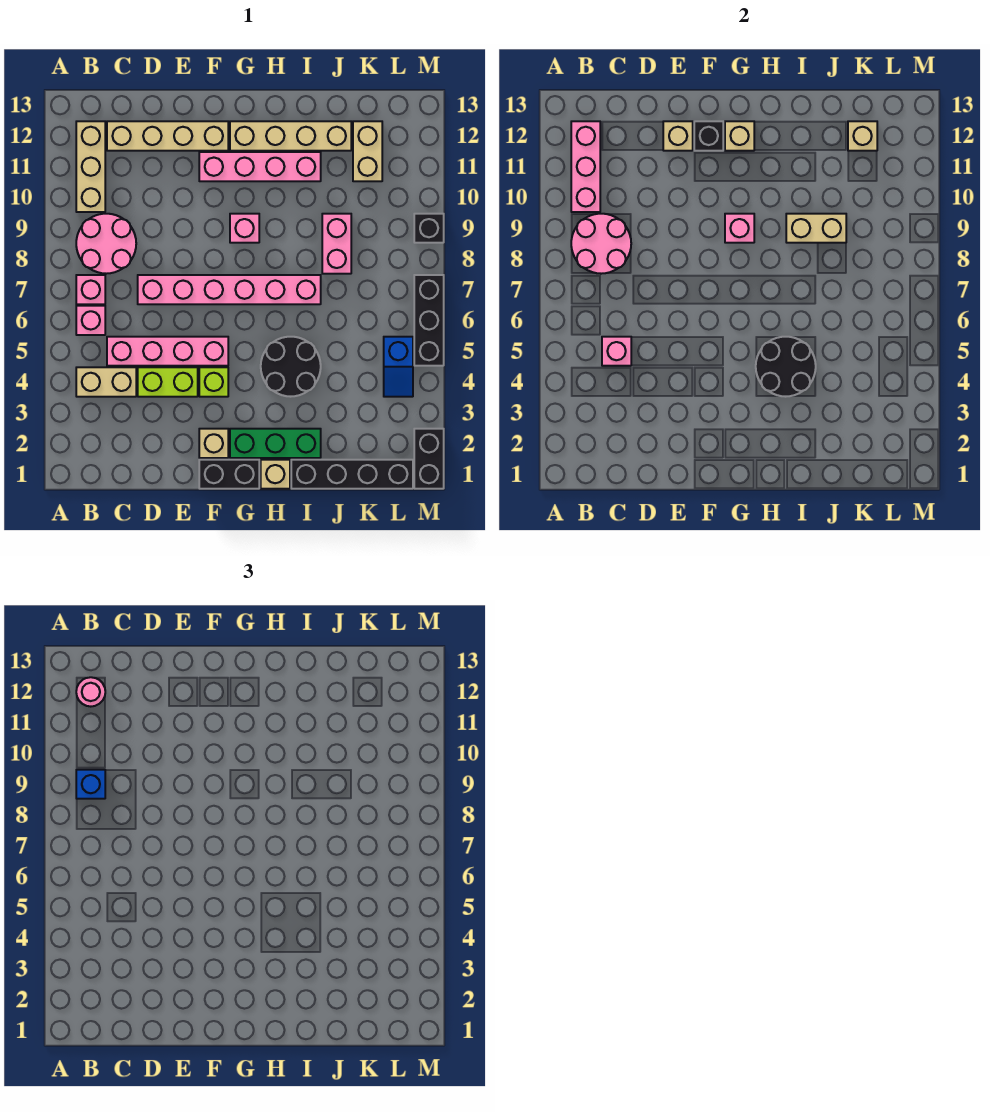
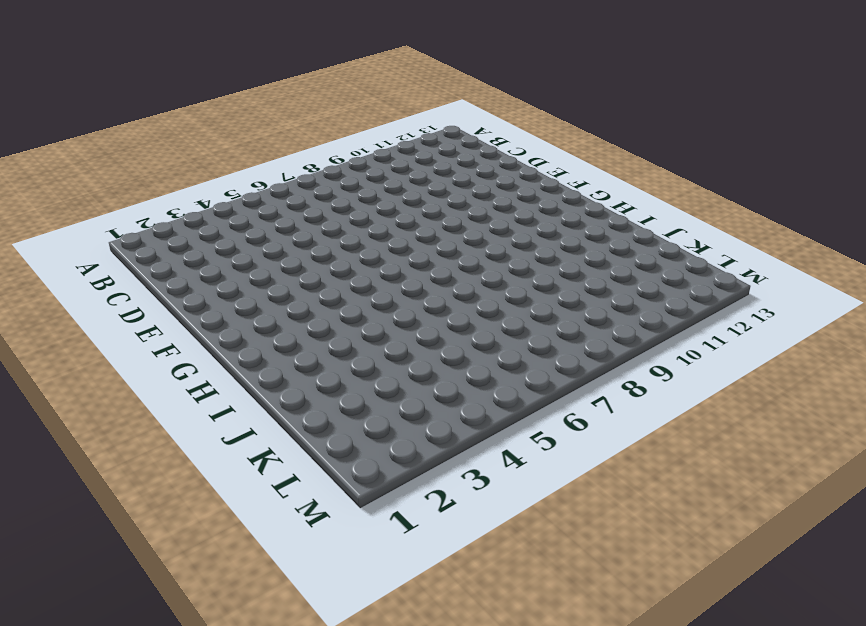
none -> tan 1x2 brick [76,367,136,397]
none -> pink 1x1 brick [76,306,105,335]
none -> pink 1x1 brick [76,275,105,304]
none -> pink 2x2 round brick [76,214,136,274]

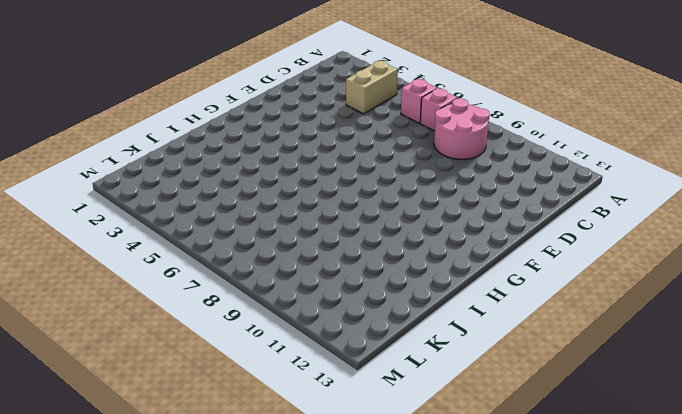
none -> tan 1x3 brick [76,121,105,212]
none -> pink 1x4 brick [107,337,228,366]
none -> tan 1x4 brick [107,121,228,151]
none -> lime 1x2 brick [138,367,198,397]

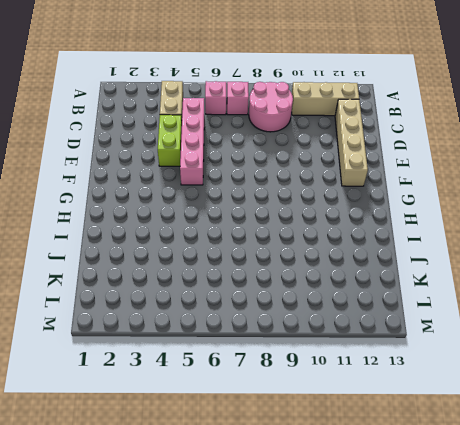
none -> pink 1x6 brick [138,275,321,304]
none -> black 1x2 brick [199,460,259,489]
none -> tan 1x1 brick [199,429,228,458]
none -> lime 1x1 brick [199,367,228,397]

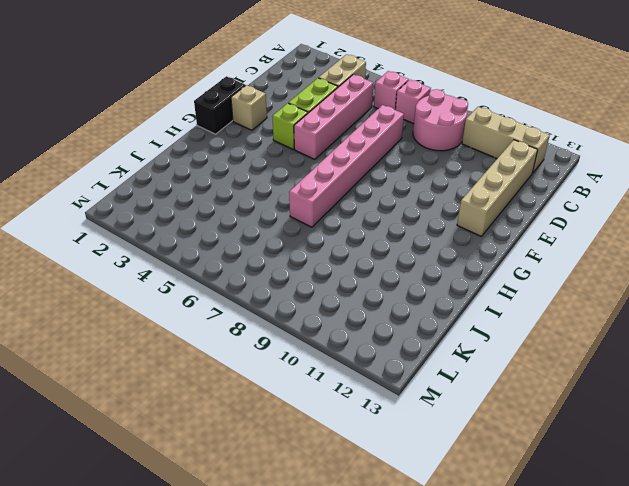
none -> pink 1x4 brick [199,152,321,181]
none -> green 1x3 brick [230,429,321,458]
none -> pink 1x1 brick [230,214,259,243]
none -> tan 1x4 brick [230,121,351,151]

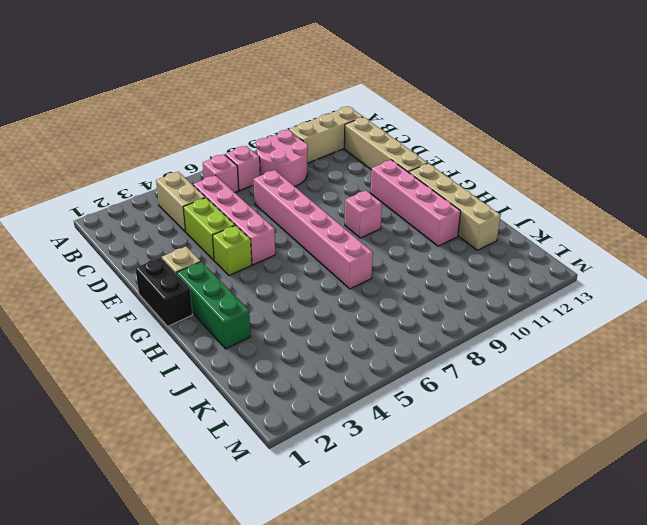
none -> tan 1x1 brick [261,460,290,489]
none -> black 2x2 round brick [261,337,321,397]
none -> black 1x4 brick [291,460,413,489]
none -> pink 1x2 brick [322,214,351,274]

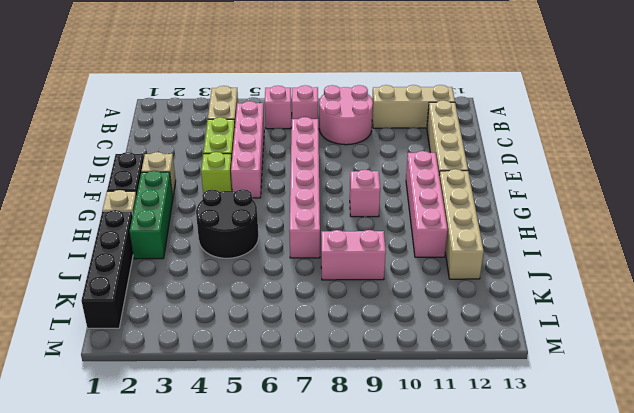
none -> tan 1x2 brick [353,121,382,181]
none -> blue 1x2 slope [384,337,413,397]
none -> black 1x2 brick [414,429,444,489]
none -> black 1x3 brick [414,275,444,366]

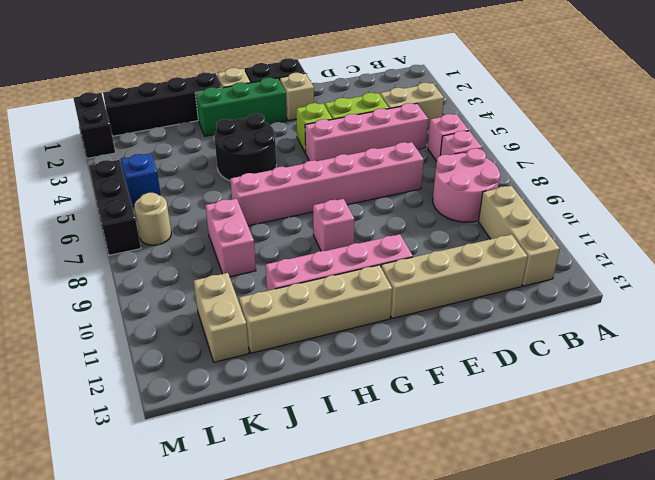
tan 1x1 round brick [134,193,171,245] -> none
none -> black 1x1 brick [414,214,444,243]
none -> pink 2x2 round brick [571,214,631,274]
none -> pink 1x3 brick [571,121,600,212]
none -> pink 1x1 brick [602,337,631,366]

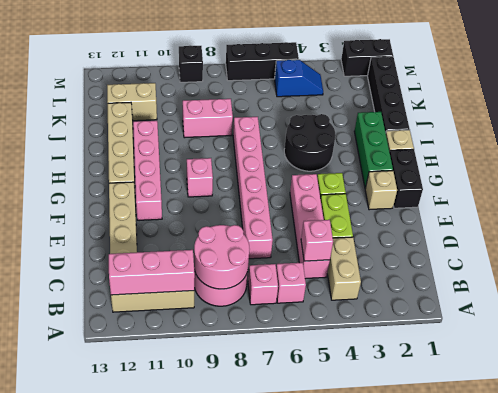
none -> tan 1x1 brick [663,121,693,151]
none -> black 1x1 brick [694,121,723,151]
none -> pink 1x1 brick [725,214,754,243]
none -> tan 1x1 brick [725,121,754,151]

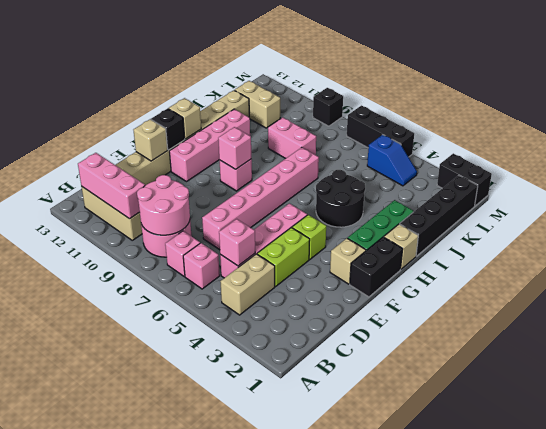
none -> black 2x2 round brick [756,337,816,397]
none -> tan 1x2 brick [786,214,846,243]
none -> tan 1x1 brick [848,121,877,151]
none -> blue 1x1 brick [76,770,105,799]

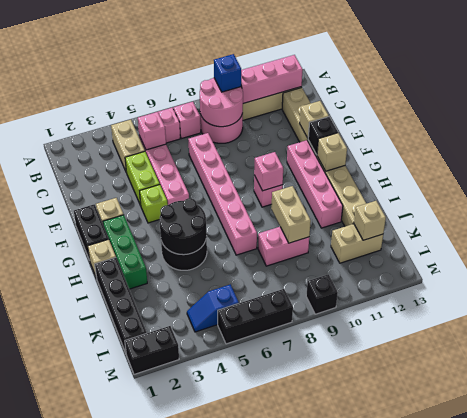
none -> pink 1x1 round brick [76,677,105,707]

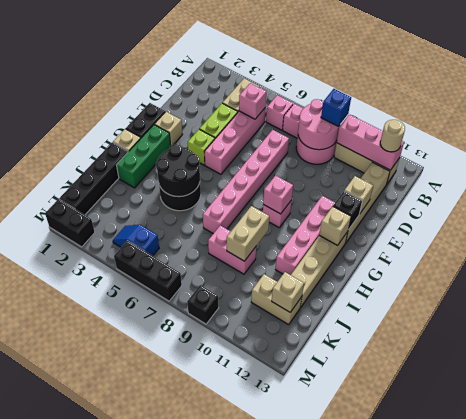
tan 1x1 round brick [380,120,405,152] -> pink 1x1 round brick [76,677,105,707]

